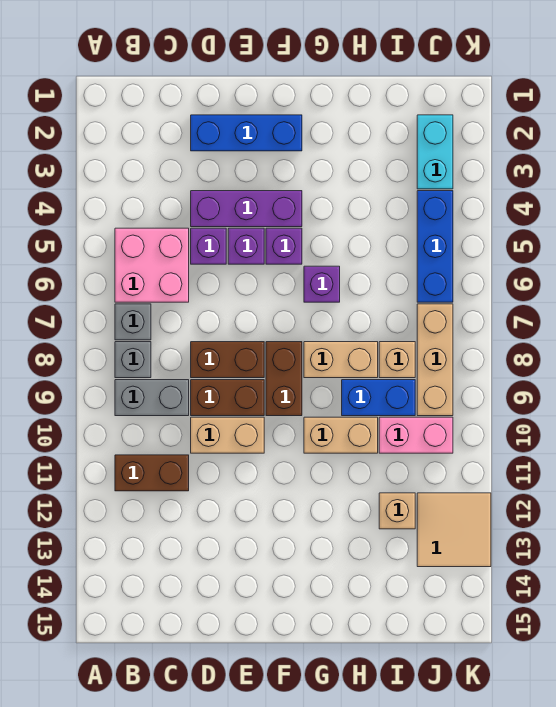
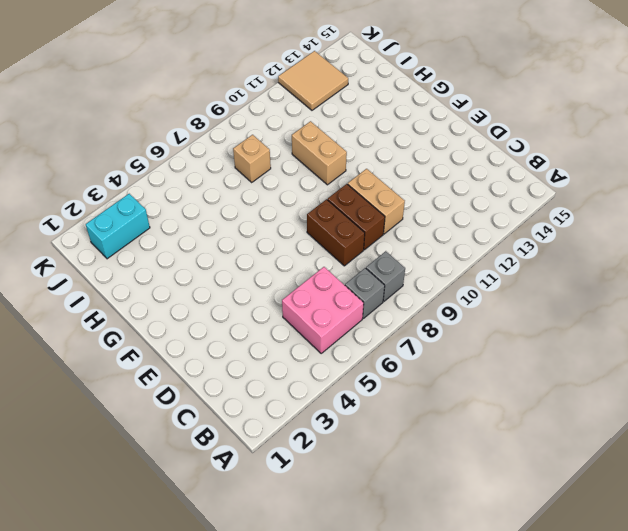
none -> grey 1x2 brick [115,380,189,416]
none -> brown 1x2 brick [115,455,189,491]
none -> blue 1x3 brick [191,115,302,151]

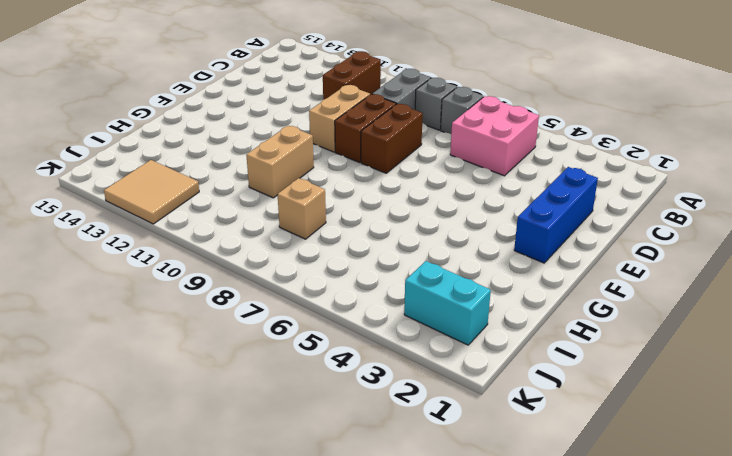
none -> purple 1x3 brick [191,191,302,227]
none -> purple 1x1 brick [191,228,226,264]
none -> purple 1x1 brick [228,228,264,264]

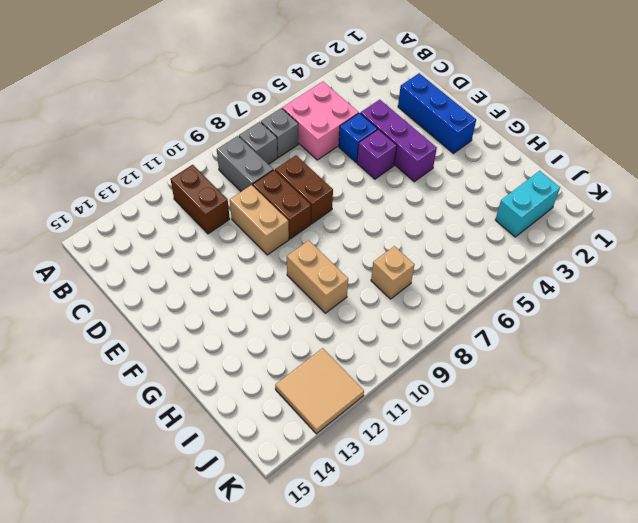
blue 1x1 brick [339,113,377,162] -> purple 1x1 brick [191,228,226,264]
none -> purple 1x1 brick [266,228,302,264]
none -> brown 1x2 brick [266,342,302,416]
none -> purple 1x1 brick [304,266,340,302]

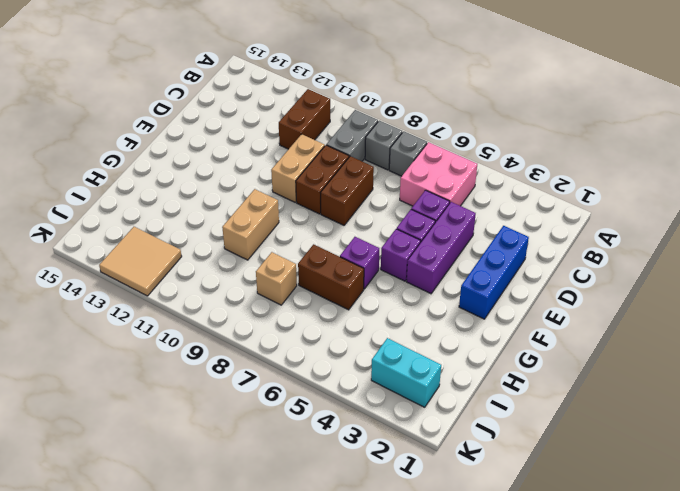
brown 1x2 brick [298,244,364,310] -> brown 1x2 brick moved to [266,342,302,416]
none -> tan 1x2 brick [304,342,378,378]
none -> blue 1x2 brick [342,380,415,416]
none -> pink 1x2 brick [379,417,453,453]

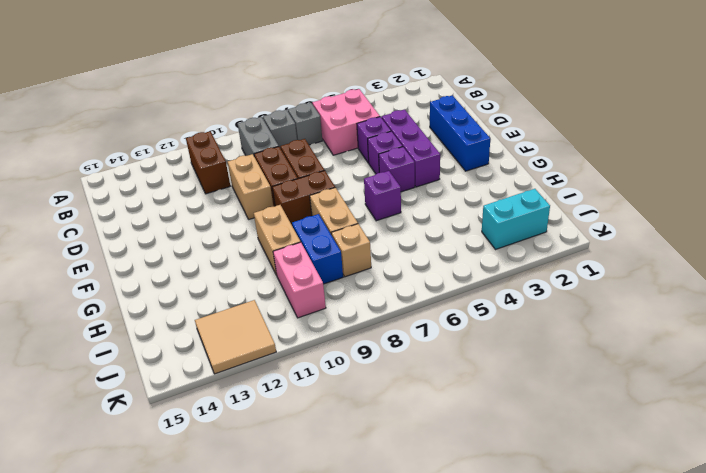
none -> tan 1x1 brick [379,493,415,529]
none -> blue 1x3 brick [417,191,453,302]
none -> tan 1x3 brick [417,304,453,416]

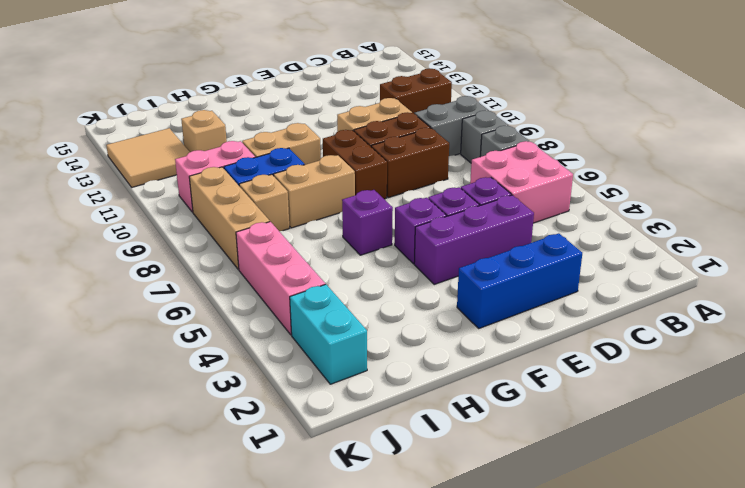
pink 1x3 brick [236,222,325,335] -> blue 1x3 brick [417,191,453,302]

